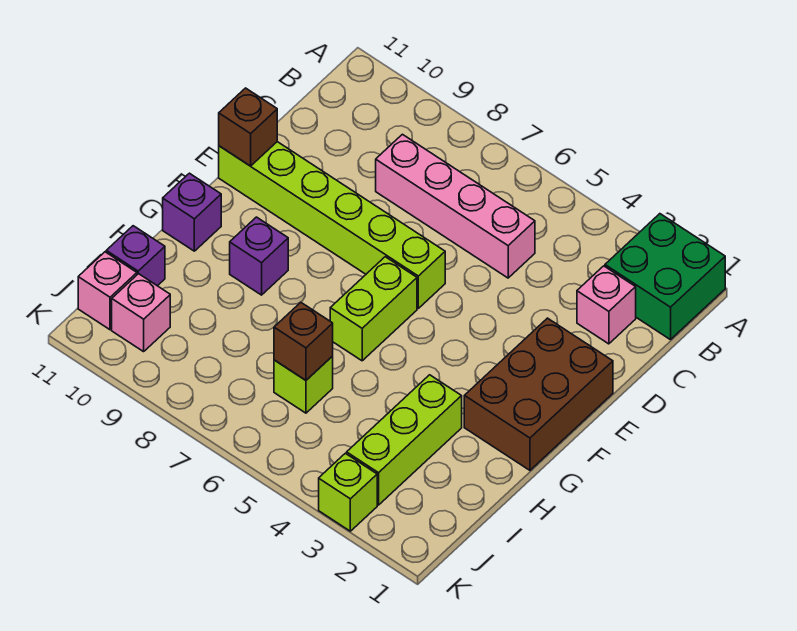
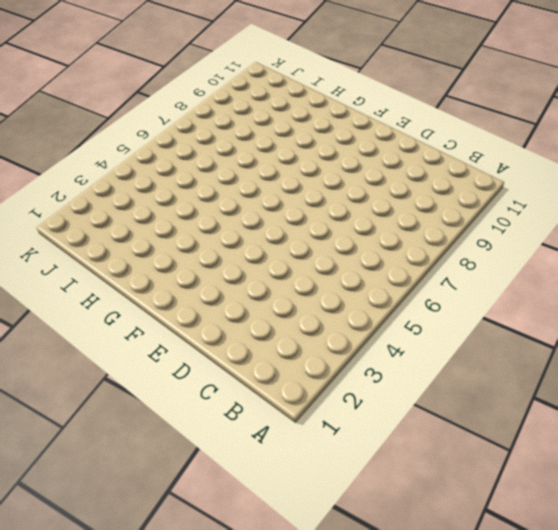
none -> green 2x2 brick [605,214,725,340]
none -> pink 1x1 brick [577,266,636,344]
none -> pink 1x4 brick [376,134,535,278]

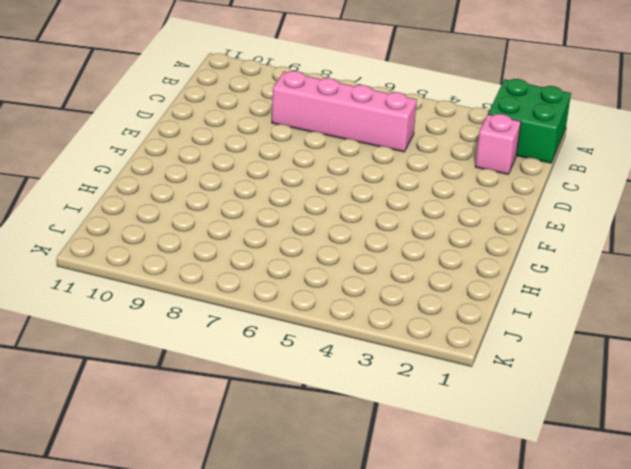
none -> brown 2x3 brick [464,318,613,470]
none -> lime 1x6 brick [219,142,445,308]
none -> lime 1x2 brick [330,257,417,361]

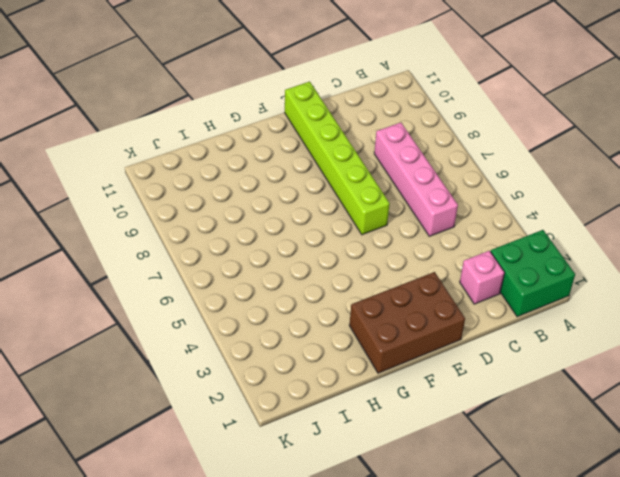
none -> lime 1x2 brick [330,257,417,361]
none -> purple 1x1 brick [230,217,288,295]
none -> purple 1x1 brick [163,173,221,251]

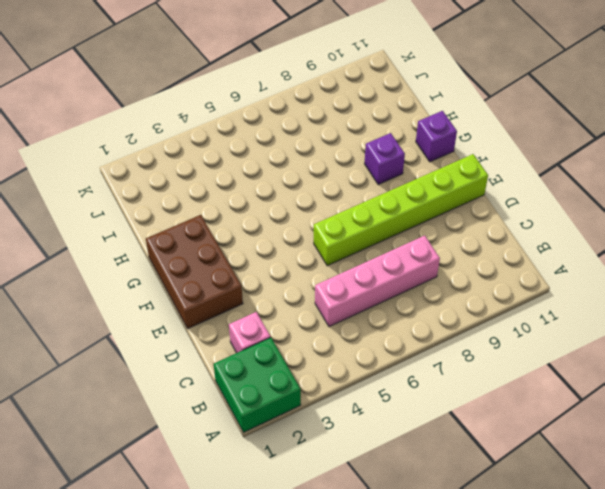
none -> lime 1x2 brick [330,257,417,361]
none -> lime 1x3 brick [347,375,462,505]
none -> lime 1x1 brick [274,356,333,413]

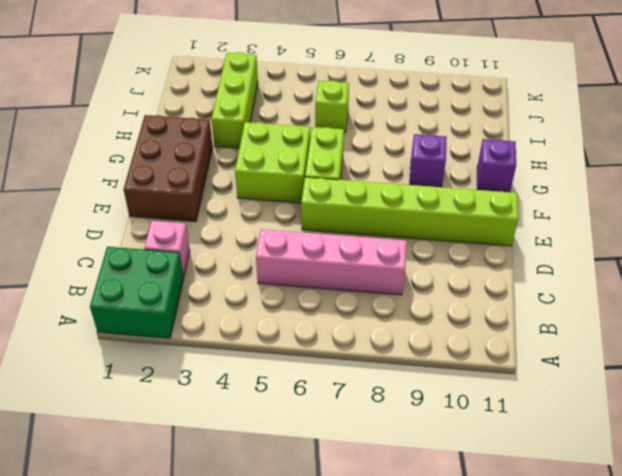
lime 2x2 brick [235,122,310,203] -> none
none -> purple 1x1 brick [106,226,165,286]
none -> pink 1x1 brick [112,274,170,352]
none -> pink 1x1 brick [78,252,137,330]

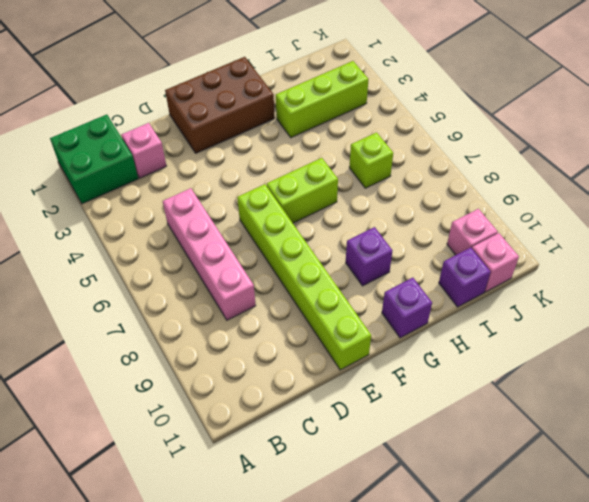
none -> lime 1x1 brick [319,453,377,531]
none -> brown 1x1 brick [219,88,277,166]
none -> brown 1x1 brick [274,303,333,380]

